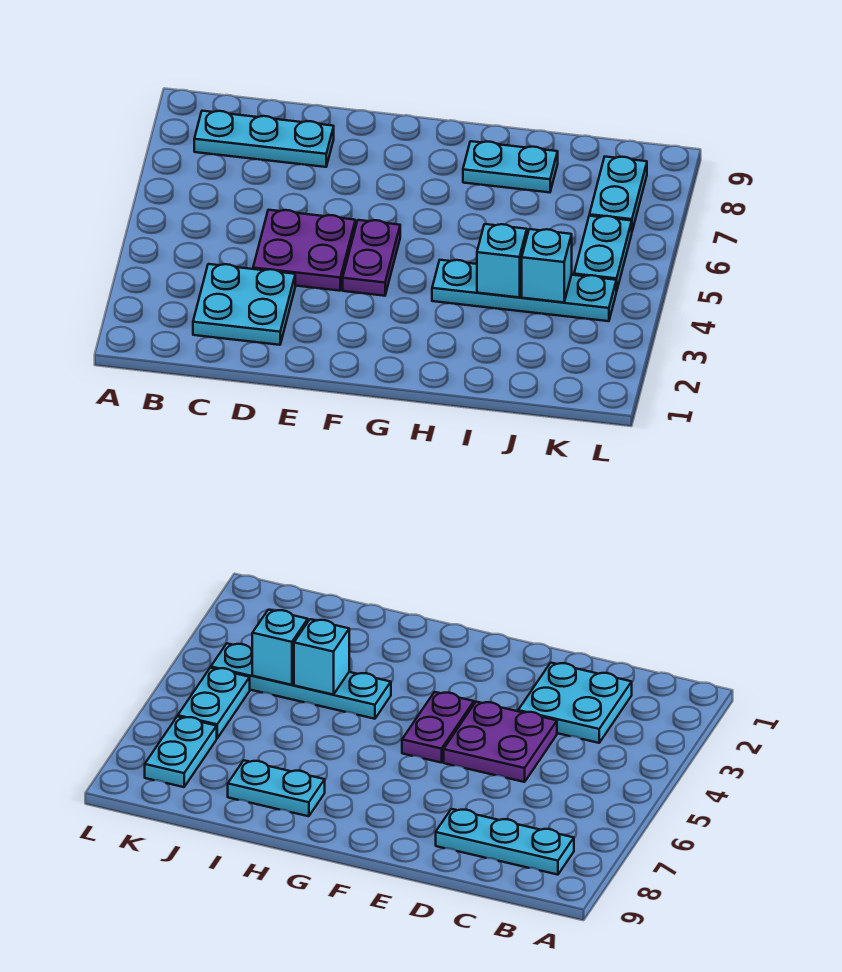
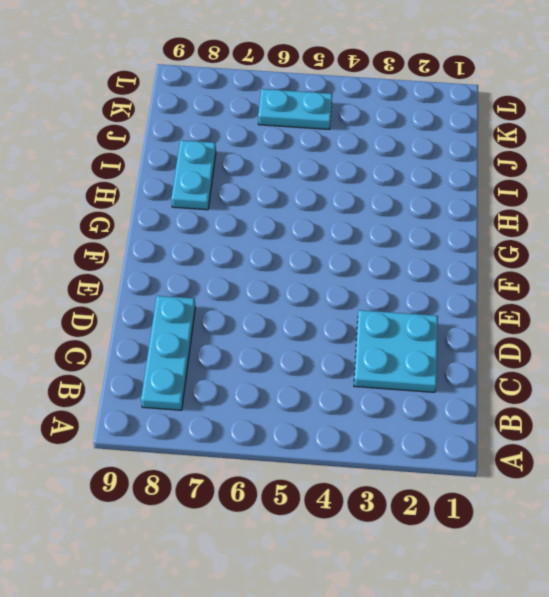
none -> purple 2x2 plate [253,210,355,291]
none -> purple 1x2 plate [343,220,400,296]

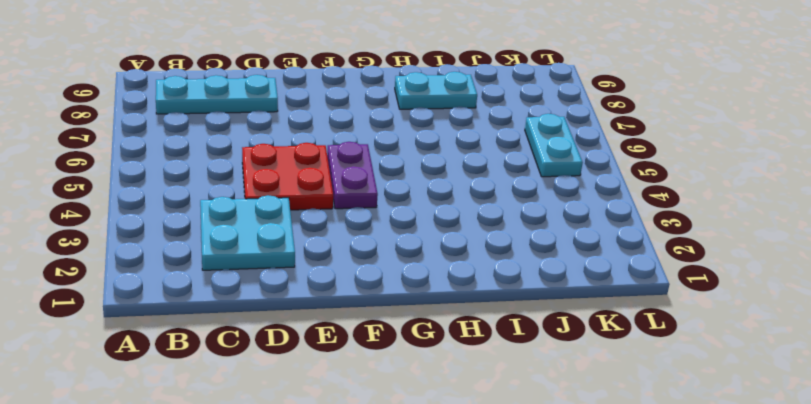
red 2x2 plate [242,143,333,210] -> purple 2x2 plate [253,210,355,291]
none -> cyan 1x4 plate [432,260,616,321]
none -> cyan 1x2 plate [589,157,647,231]

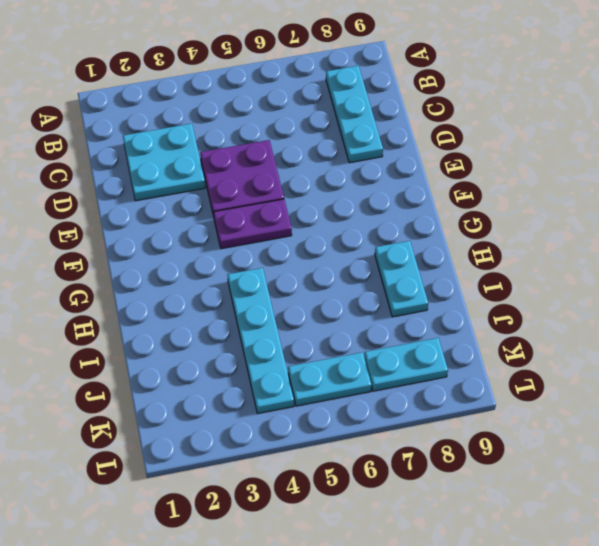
none -> cyan 1x1 brick [477,224,527,297]
none -> cyan 1x1 brick [522,229,572,302]

